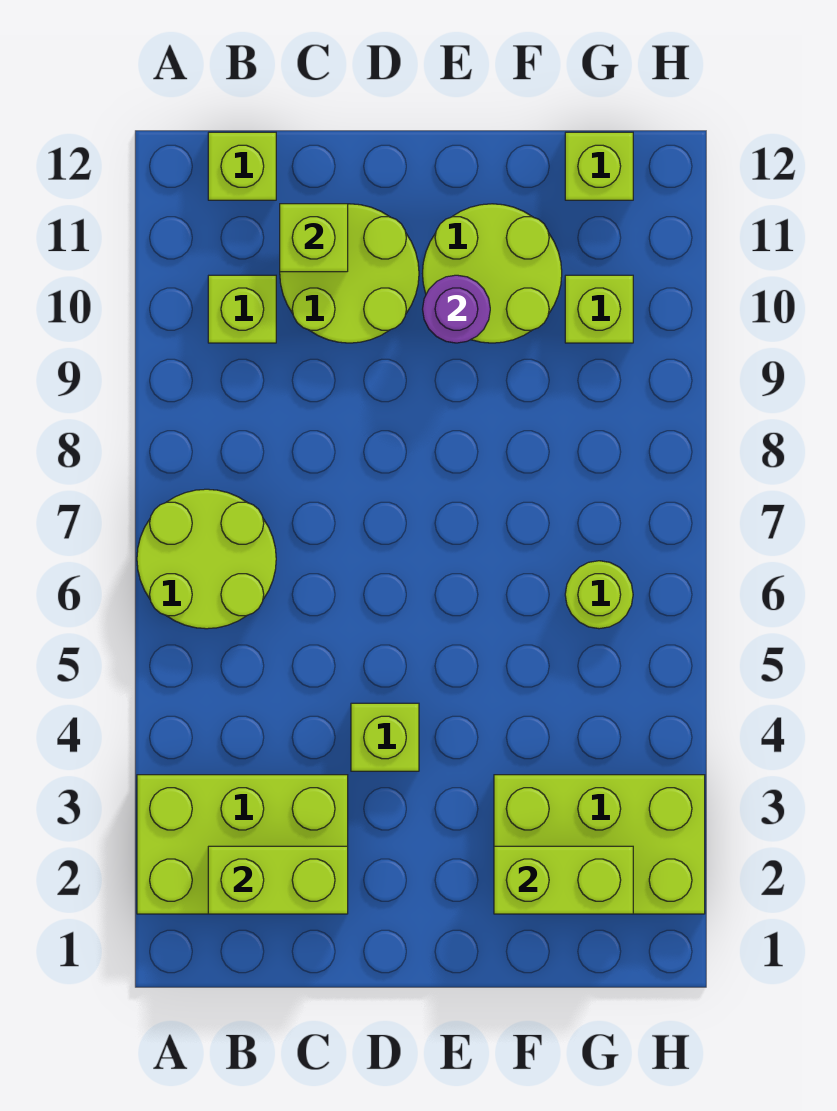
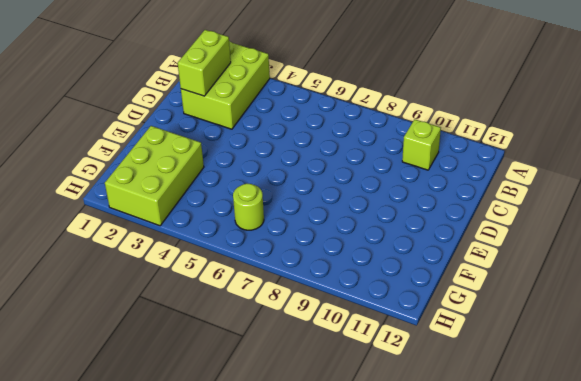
none -> lime 2x2 round brick [137,489,276,629]
none -> lime 1x1 brick [208,132,276,200]
none -> lime 2x2 round brick [280,204,419,343]

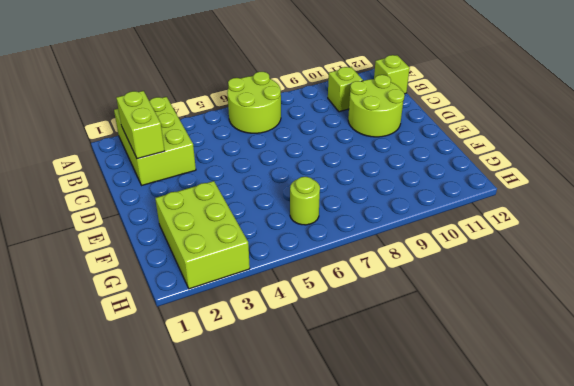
none -> lime 1x1 brick [351,703,419,771]
none -> lime 2x2 round brick [423,204,562,343]
none -> lime 1x1 brick [565,275,633,343]

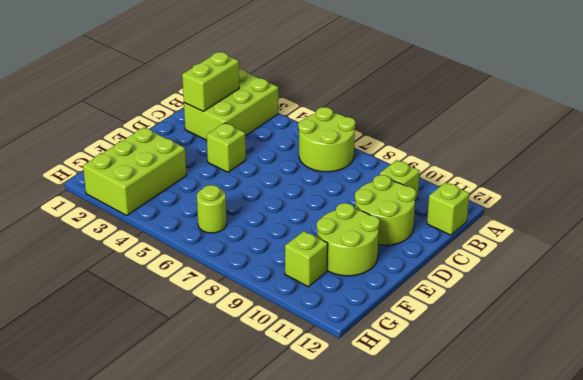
none -> lime 1x1 brick [565,132,633,200]
none -> lime 1x1 brick [280,204,348,272]
none -> purple 1x1 round brick [423,275,490,343]

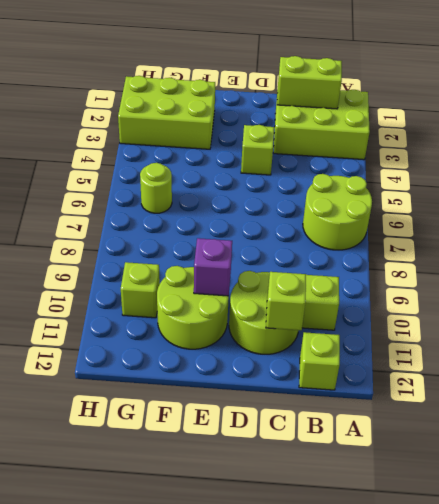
purple 1x1 brick [194,238,232,296] -> purple 1x1 round brick [423,275,490,343]
none -> lime 1x1 brick [565,132,633,200]
none -> lime 1x2 brick [494,846,633,914]

